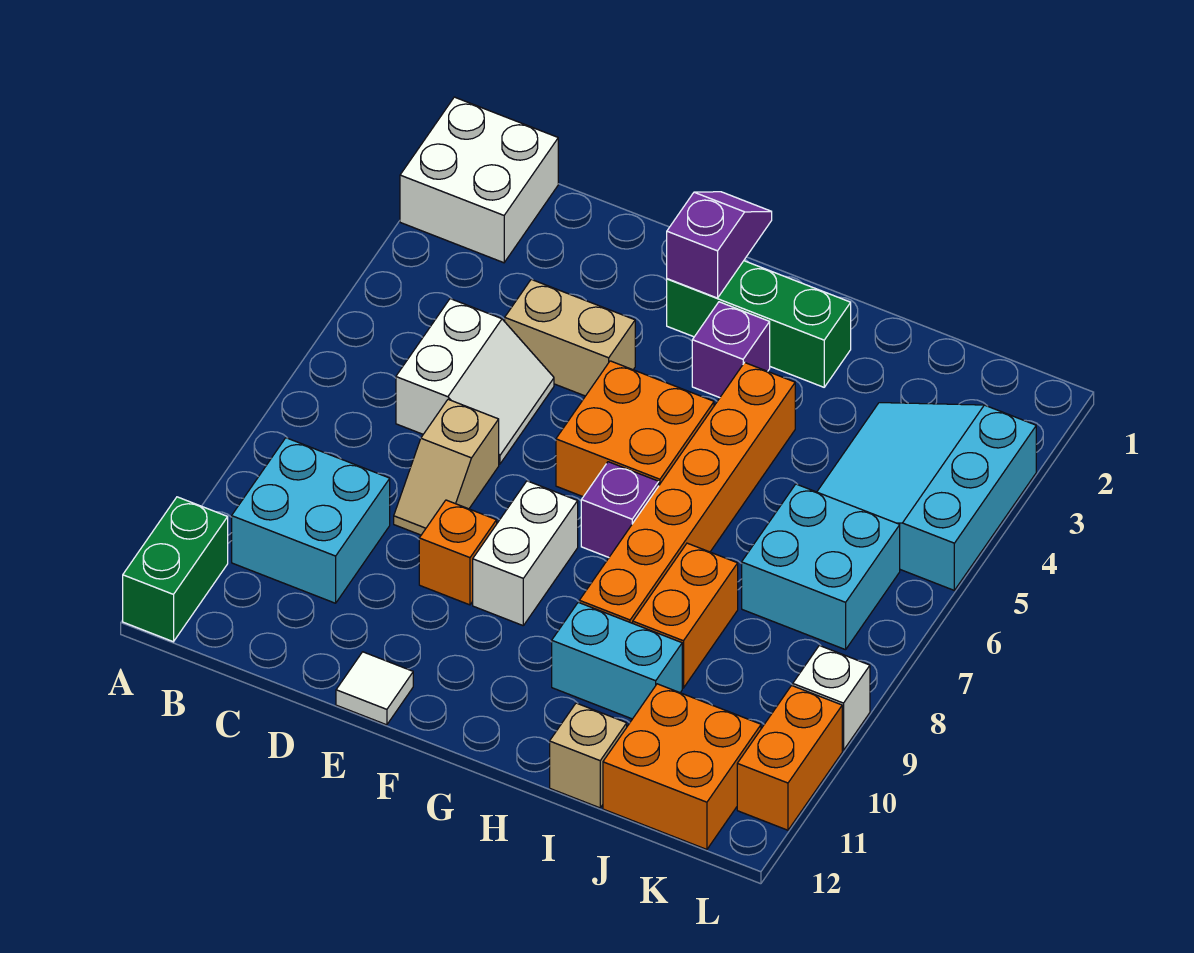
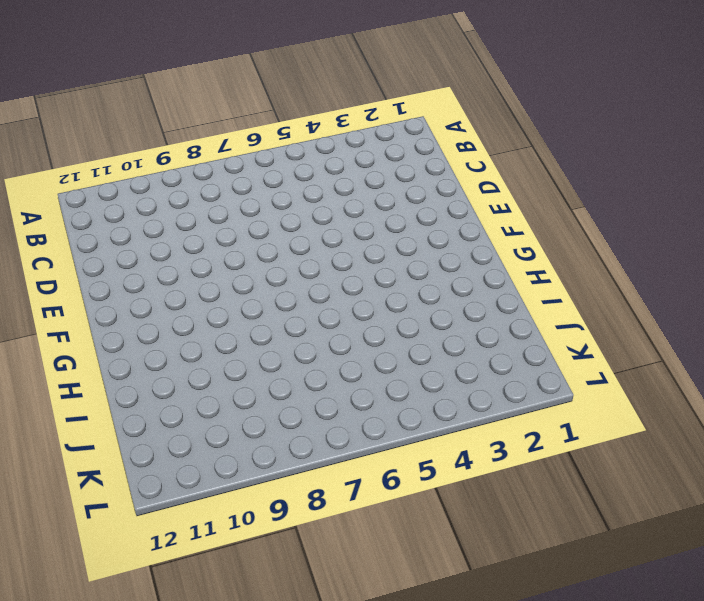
none -> white 2x2 brick [400,97,558,263]
none -> green 1x2 brick [123,497,228,642]
none -> cyan 2x2 brick [232,438,390,603]

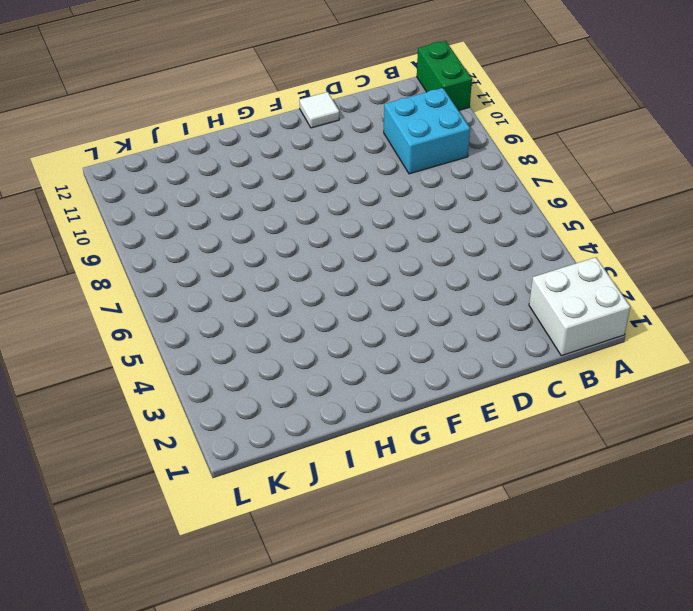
none -> white 2x2 slope [396,299,554,464]
none -> tan 1x2 brick [505,279,635,396]
none -> tan 1x2 slope [394,399,499,535]

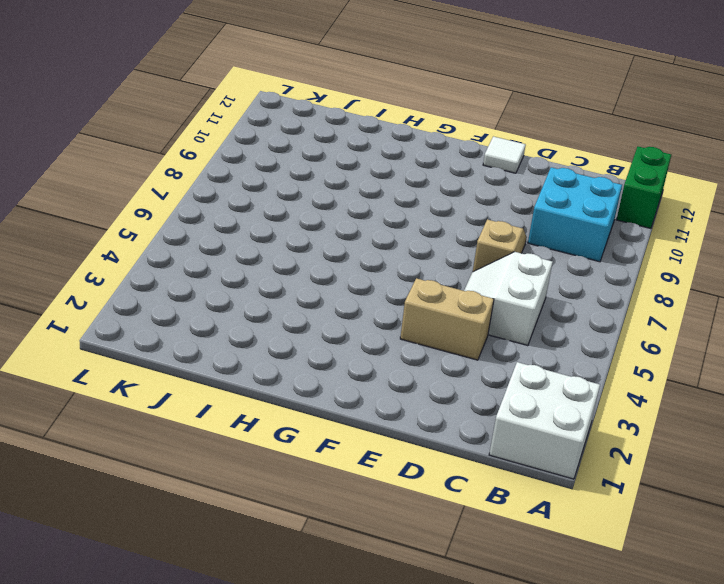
none -> orange 1x1 brick [419,500,497,605]
none -> green 1x3 brick [667,261,851,387]
none -> orange 2x2 brick [556,361,714,497]

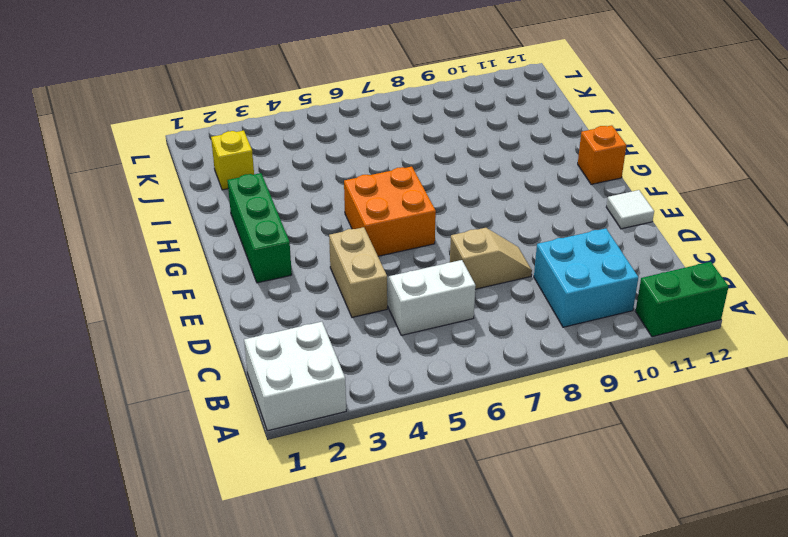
orange 1x1 brick [578,125,626,184] -> orange 1x1 brick moved to [419,500,497,605]
yellow 1x1 brick [211,131,254,190] -> none
none -> white 1x2 brick [473,481,578,625]
none -> purple 1x1 brick [692,302,770,398]
none -> purple 1x1 brick [581,462,659,557]

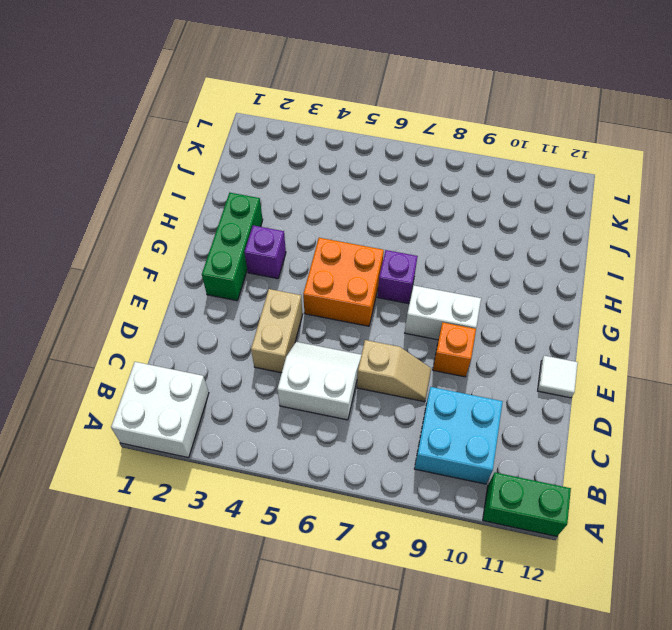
none -> orange 1x6 brick [579,363,795,623]
none -> cyan 1x2 brick [552,602,682,719]
none -> orange 1x2 brick [633,543,738,688]

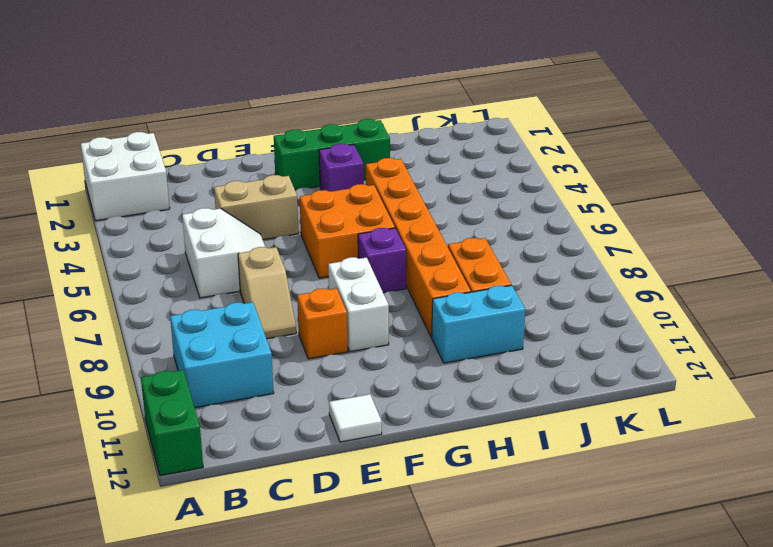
none -> tan 1x1 brick [550,703,627,808]
none -> cyan 3x3 slope [817,403,1036,590]
none -> cyan 2x2 brick [742,484,900,650]

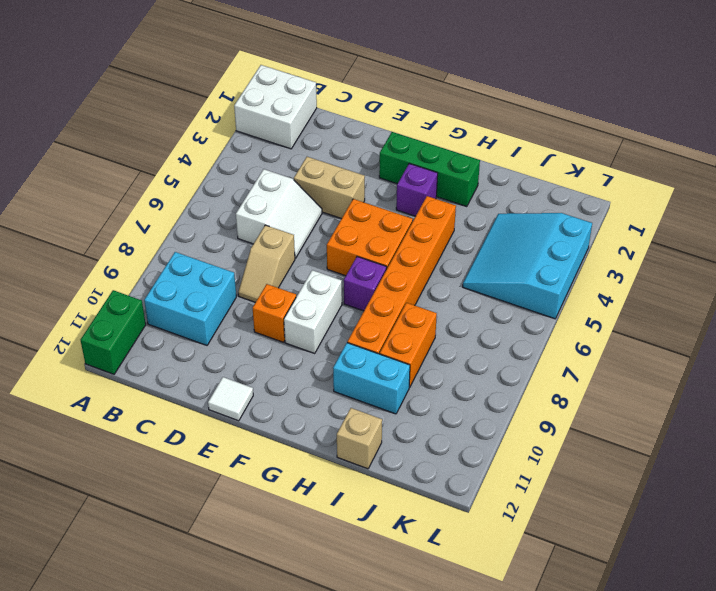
none -> cyan 2x2 brick [742,484,900,650]
none -> orange 2x2 brick [603,684,761,849]
none -> white 1x1 brick [793,646,870,750]

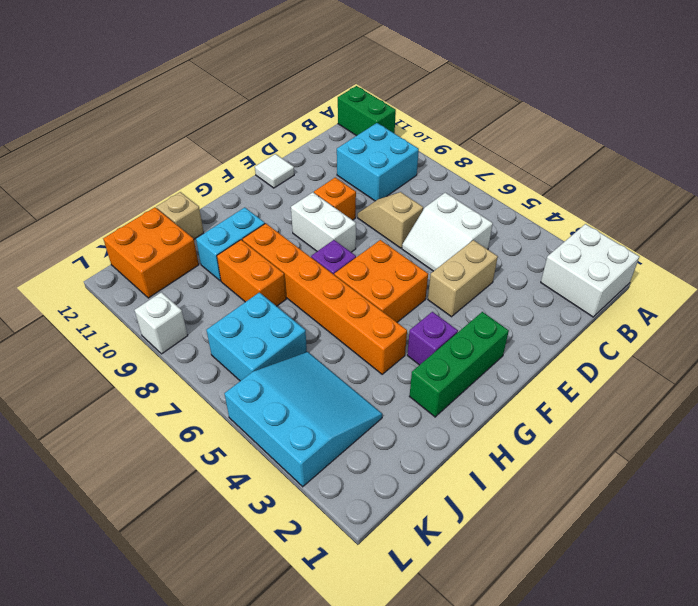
none -> orange 1x2 brick [737,686,842,830]
none -> purple 1x2 slope [667,192,772,298]

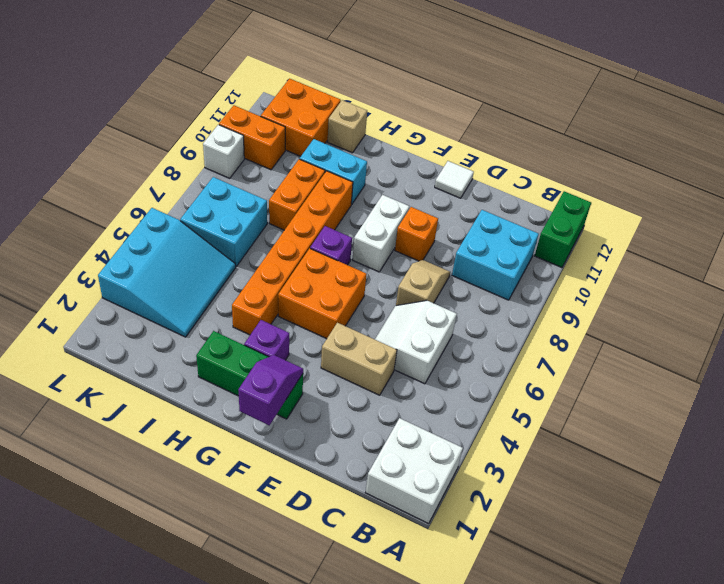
purple 1x2 slope [238,355,303,425] -> purple 1x2 slope turned to [667,192,772,298]
orange 1x2 brick [219,105,285,170] -> orange 1x2 brick turned to [737,686,842,830]

